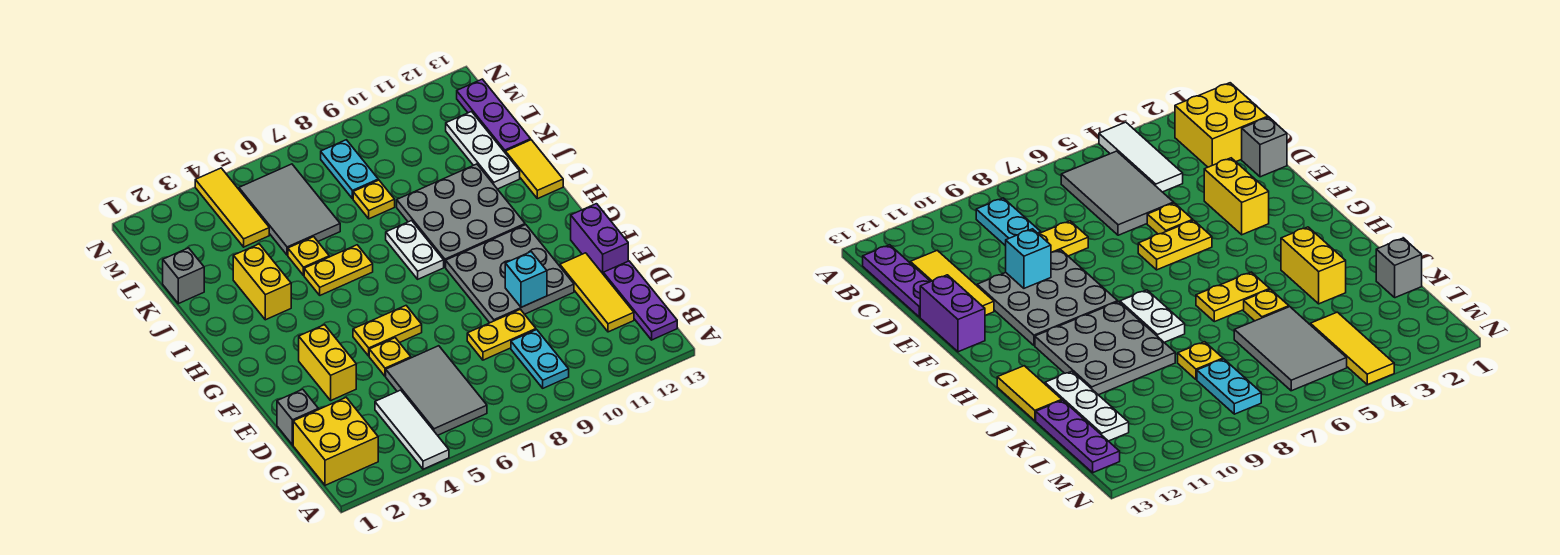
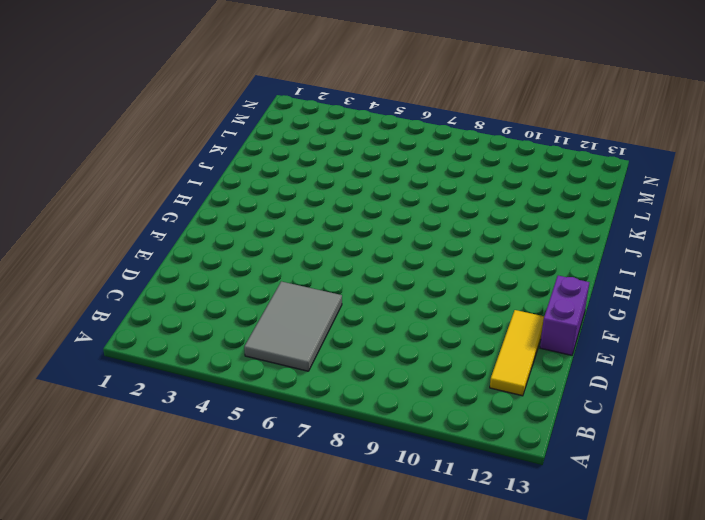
none -> white 1x3 tile [375,390,449,469]
none -> yellow 2x2 brick [293,398,378,485]
none -> cyan 1x2 plate [511,330,569,388]

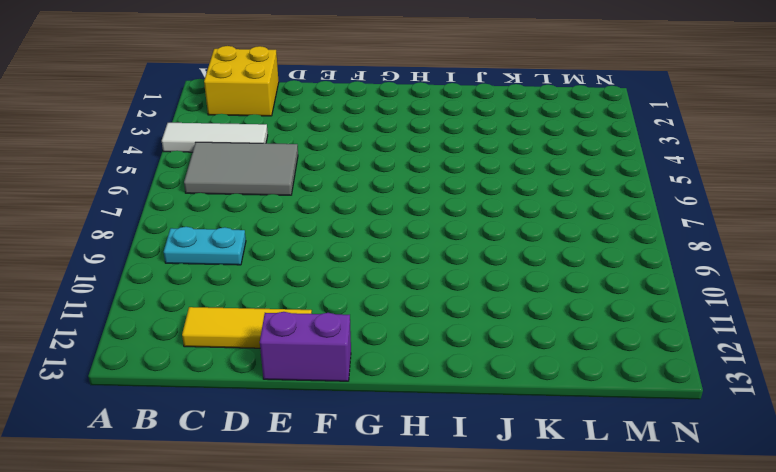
none -> purple 1x3 plate [603,261,677,340]
none -> grey 1x1 brick [277,389,318,445]
none -> yellow 1x2 plate [467,309,536,360]

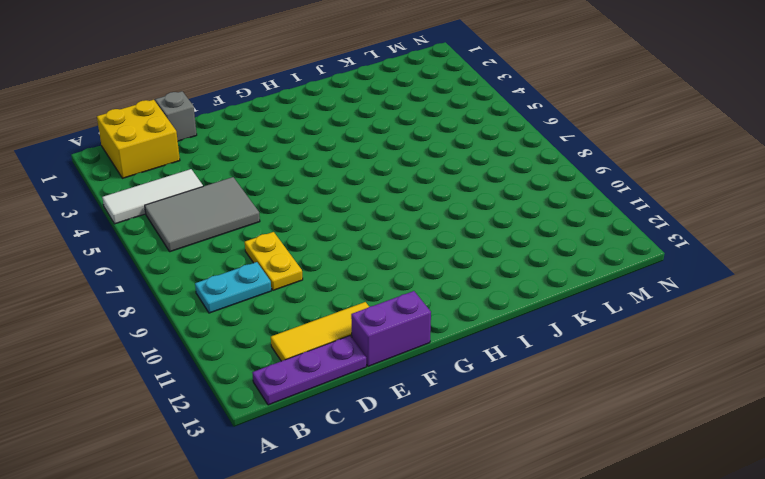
none -> yellow 1x2 brick [299,325,356,400]
none -> yellow 1x1 plate [369,338,411,376]
none -> grey 3x3 plate [446,225,574,323]

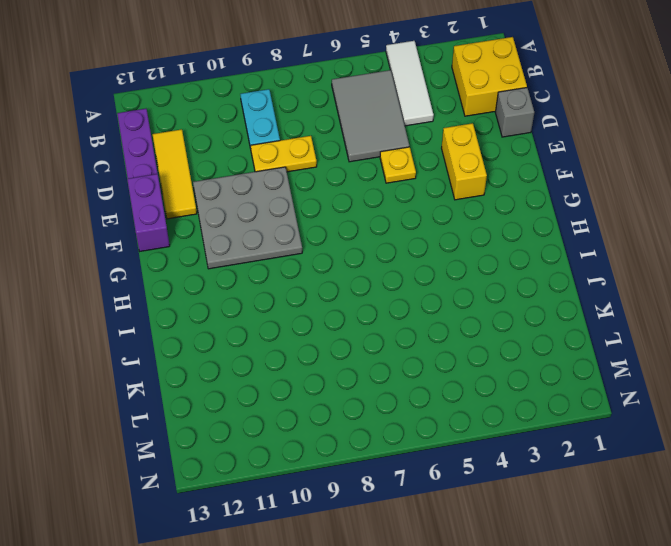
none -> yellow 1x2 plate [353,306,422,356]
none -> white 1x2 plate [386,221,444,279]
none -> grey 3x3 plate [397,164,525,267]

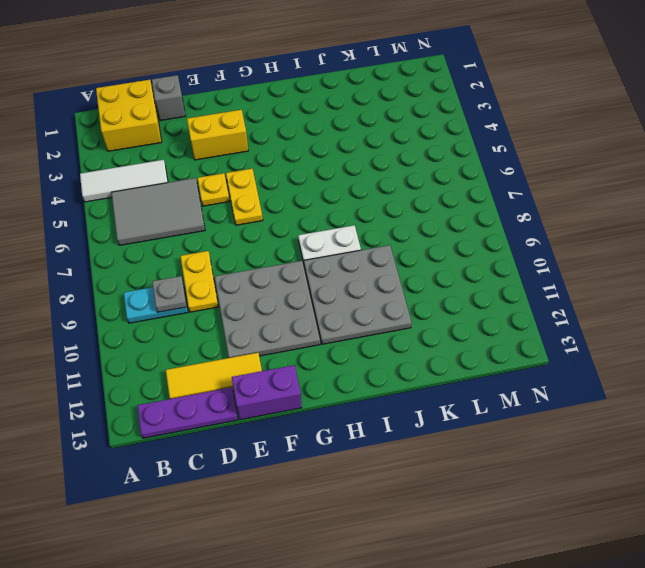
grey 1x1 plate [152,276,187,312] -> none
none -> yellow 1x2 brick [233,244,291,320]
none -> yellow 1x2 plate [304,245,373,295]
none -> yellow 1x2 tile [505,140,563,199]

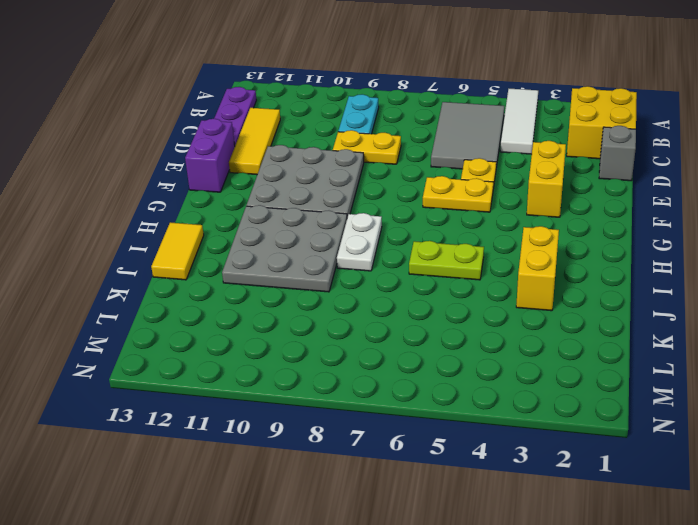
lime 1x2 plate [409,241,484,280] -> yellow 1x2 plate [304,245,373,295]
none -> yellow 1x1 plate [288,237,329,275]
none -> white 1x3 plate [446,112,520,189]
none -> grey 1x1 brick [163,248,204,304]

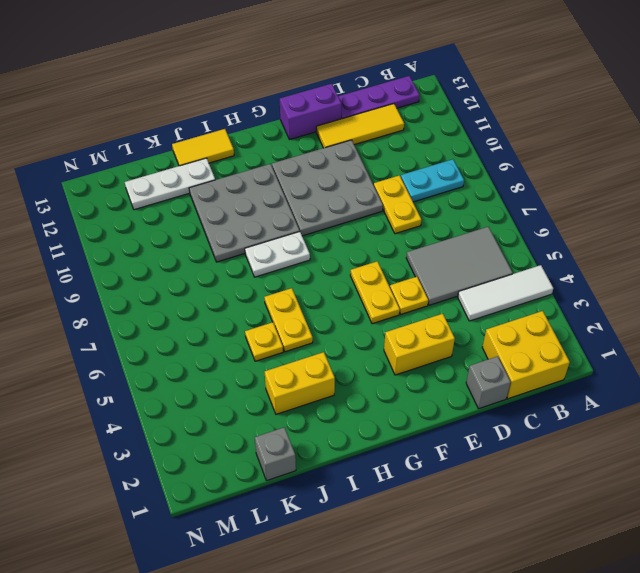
none -> grey 2x3 tile [239,164,340,255]
none -> yellow 1x1 plate [353,180,395,219]
none -> purple 1x3 plate [457,79,531,152]

